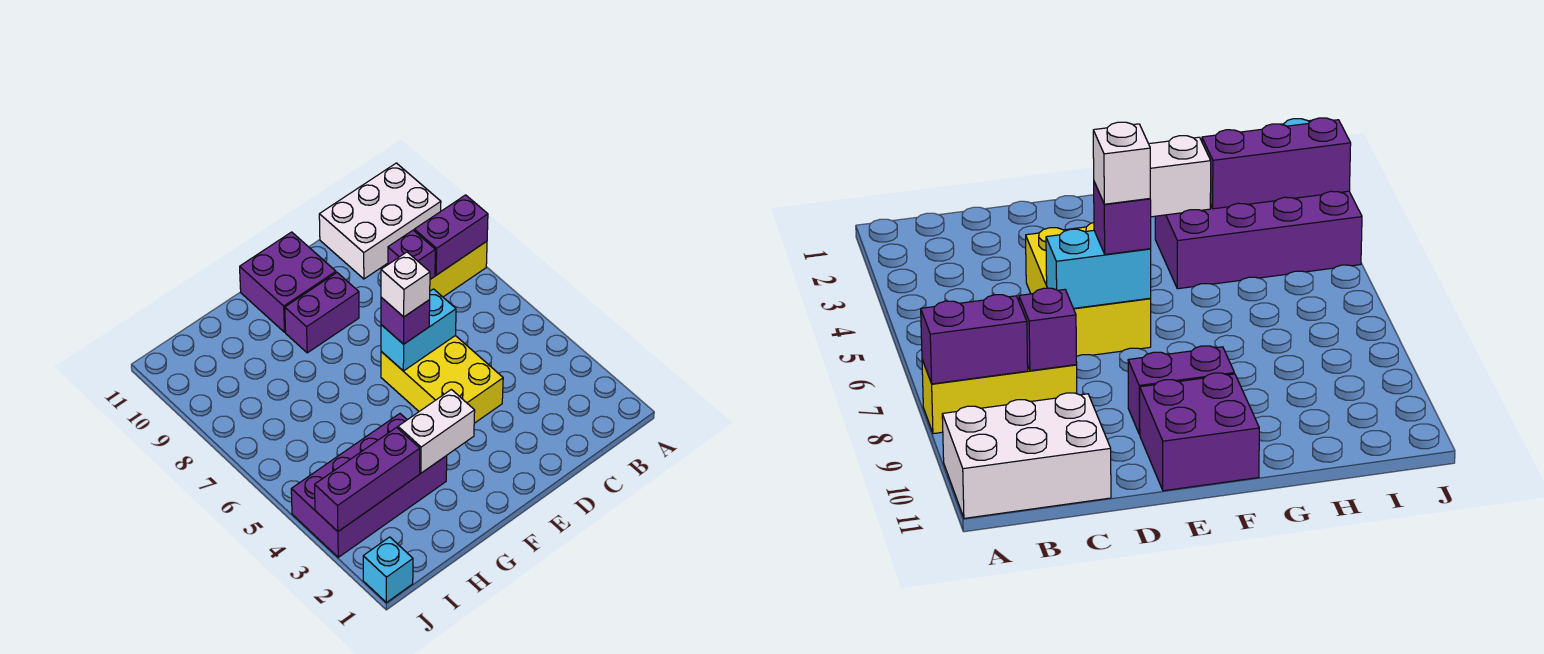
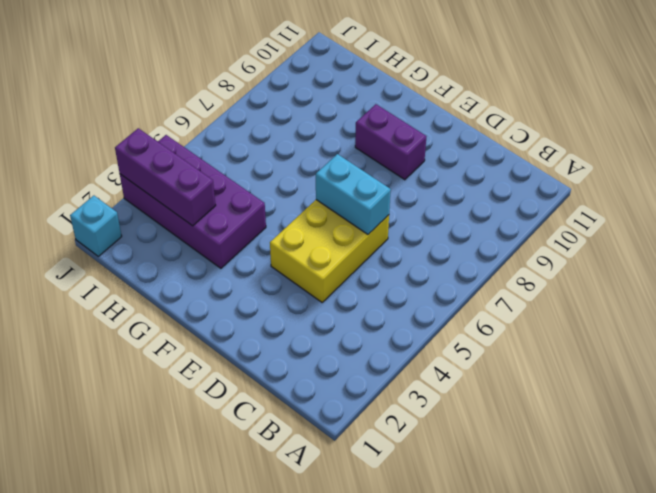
none -> yellow 1x3 brick [430,241,487,297]
none -> white 2x3 brick [319,163,441,279]
none -> purple 2x2 brick [240,232,336,332]

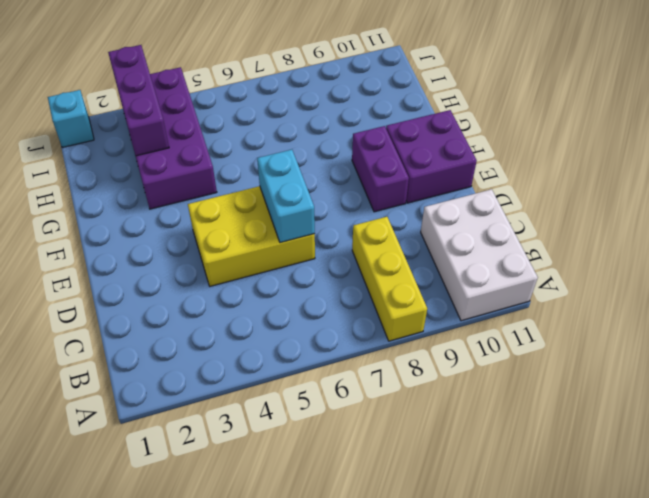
none -> purple 1x2 brick [414,195,488,275]
none -> purple 1x1 brick [388,230,435,279]
none -> white 1x2 brick [398,389,475,473]

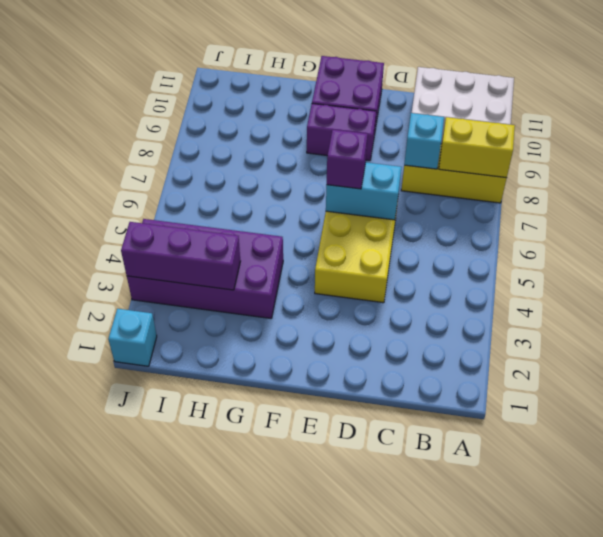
yellow 1x2 brick [439,117,515,178] -> purple 1x2 brick [414,195,488,275]
cyan 1x1 brick [404,113,444,169] -> purple 1x1 brick [388,230,435,279]
none -> white 1x2 brick [398,389,475,473]
none -> white 1x1 brick [381,252,430,317]

